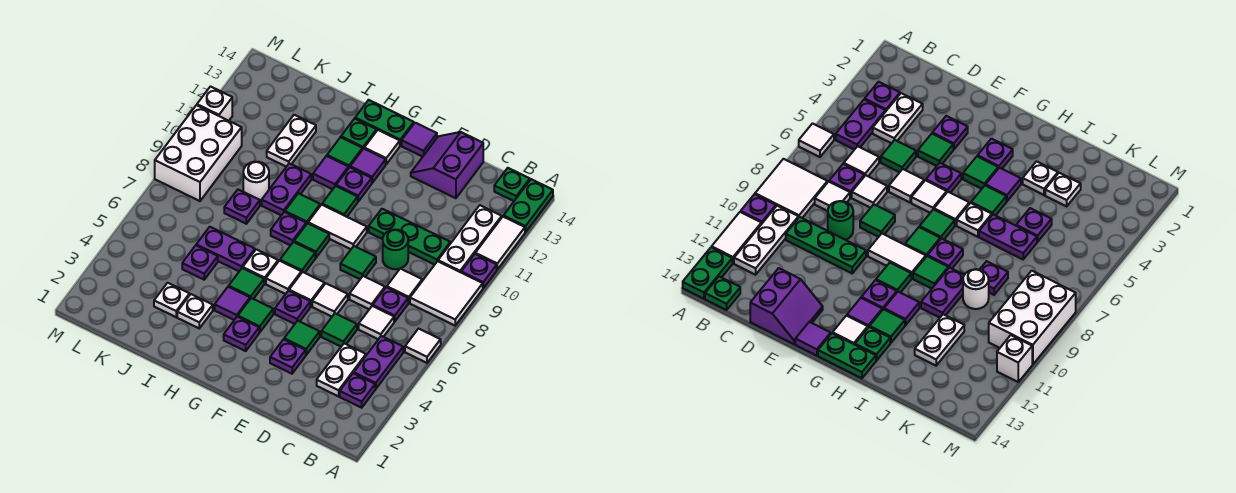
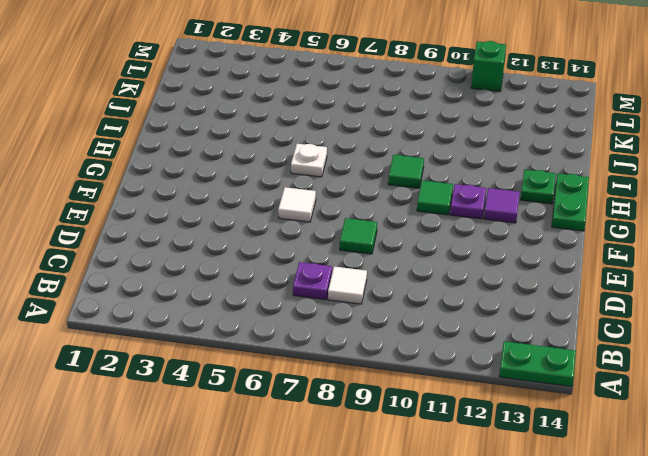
green 1x1 brick [471,41,506,91] -> white 1x1 brick [197,87,232,121]
none -> white 1x1 tile [405,329,441,363]
none -> white 2x2 tile [410,261,483,325]
none -> purple 1x1 plate [461,254,497,288]
none -> white 1x2 tile [475,217,525,269]

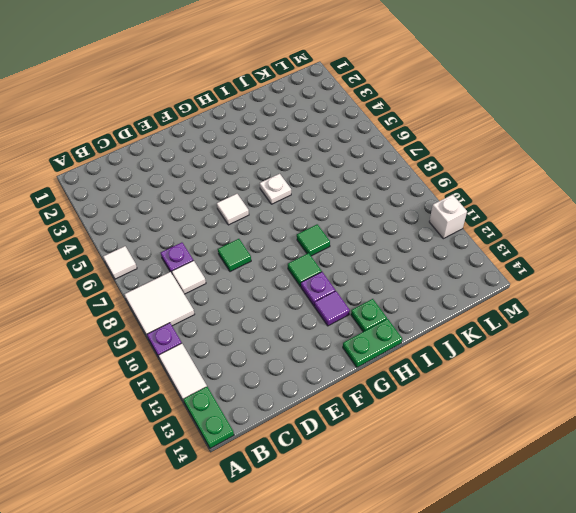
none -> purple 1x1 plate [340,373,375,408]
none -> purple 1x2 plate [354,336,403,389]
none -> white 1x3 plate [438,205,502,272]
none -> green 1x1 plate [494,168,530,201]

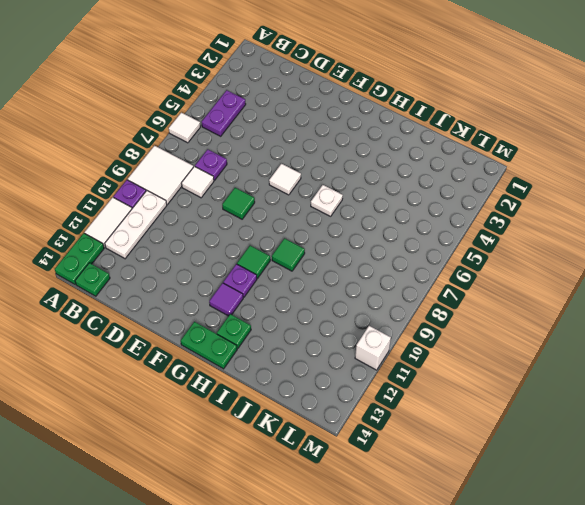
none -> purple 1x1 plate [340,373,375,408]
none -> white 1x2 plate [317,343,366,396]
none -> white 1x1 tile [359,306,394,339]
none -> green 1x3 plate [369,209,450,265]

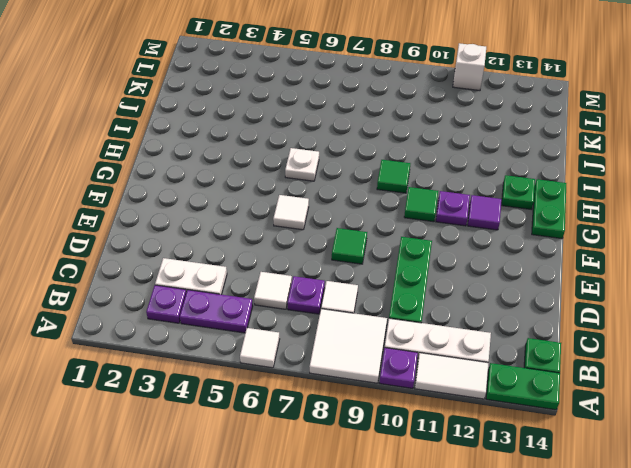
none -> green 1x1 tile [321,313,357,346]
none -> white 1x1 tile [350,276,385,309]
none -> green 1x1 round brick [383,230,408,269]
none -> purple 2x2 slope [411,132,483,198]

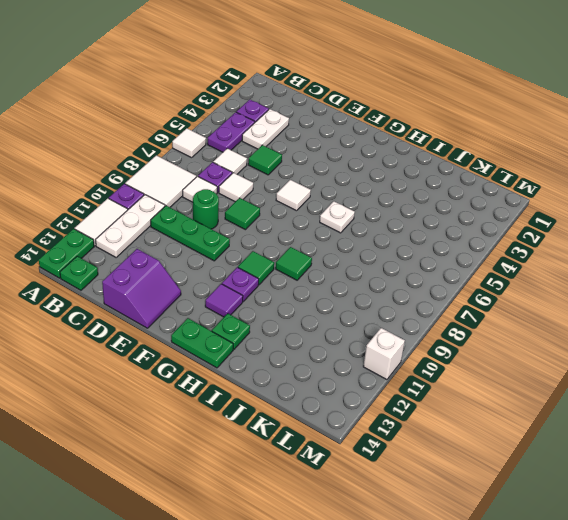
none -> purple 1x1 plate [270,339,306,374]
none -> green 1x1 tile [284,321,320,355]
none -> white 1x1 tile [312,283,348,317]
none -> purple 1x1 plate [275,291,310,324]

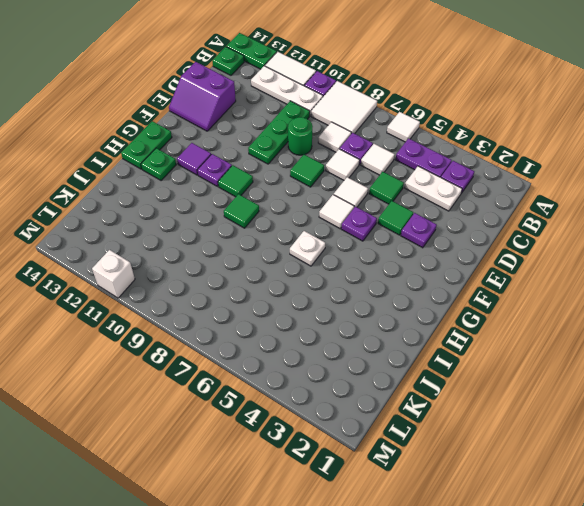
none -> white 1x2 tile [308,205,367,249]
none -> purple 1x1 tile [402,123,437,157]
none -> purple 1x1 plate [224,317,259,351]
none -> green 1x1 tile [238,298,273,332]

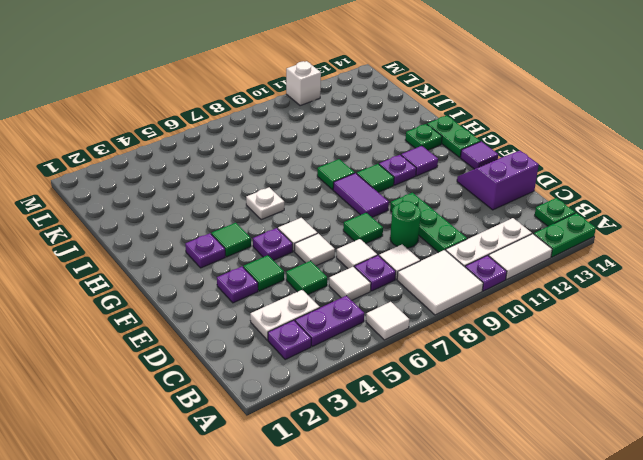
purple 1x2 tile [333,173,389,217] -> white 1x2 tile [308,205,367,249]
none -> white 1x1 tile [266,261,301,294]
none -> green 1x1 tile [280,242,315,273]
none -> green 1x1 tile [294,223,329,258]
none -> white 1x1 tile [364,130,400,164]

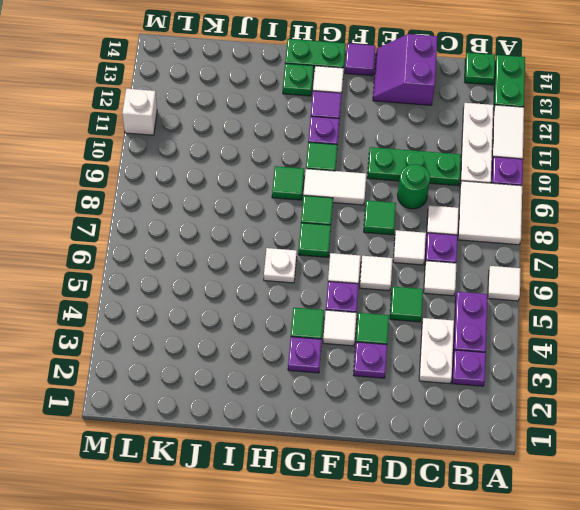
white 1x1 tile [323,310,357,346] -> white 1x1 tile moved to [266,261,301,294]
none -> purple 1x1 tile [215,287,250,320]
none -> green 1x1 tile [229,268,264,299]
none -> purple 1x1 plate [271,212,306,245]
none -> purple 1x1 tile [313,156,348,189]

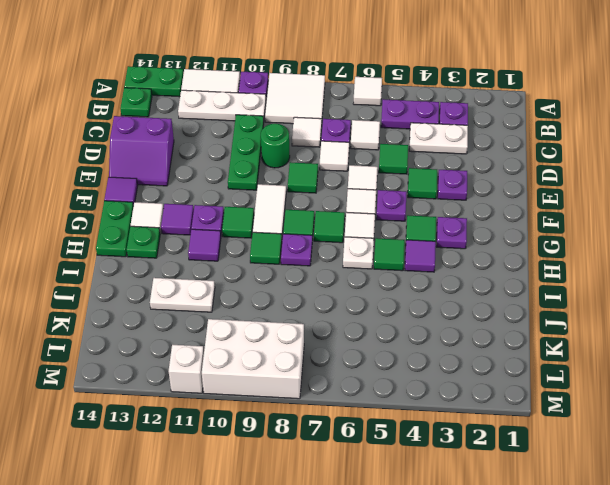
none -> green 1x1 tile [327,137,363,168]
none -> white 1x1 plate [177,294,213,328]
none -> purple 1x2 plate [196,227,255,271]
none -> purple 1x2 plate [262,163,311,215]

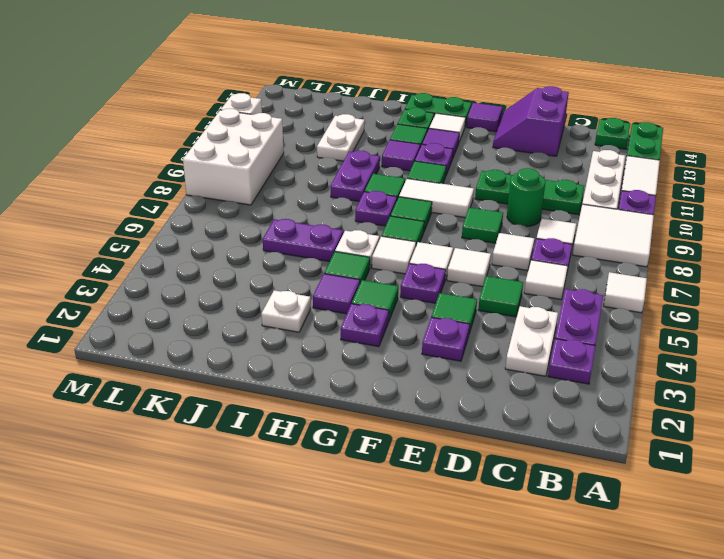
none -> white 1x1 plate [154,283,190,317]
none -> purple 1x1 plate [182,246,218,280]
none -> purple 1x1 plate [224,190,260,224]
none -> white 1x1 round brick [243,162,269,201]

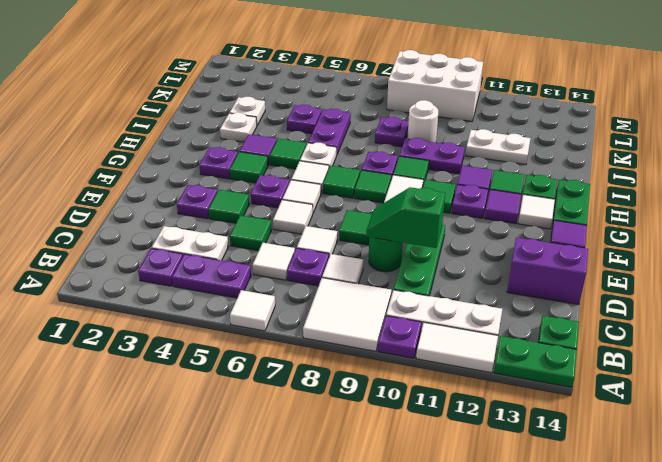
green 1x2 slope [366,187,445,248] -> none
none -> white 1x1 brick [197,87,232,121]

